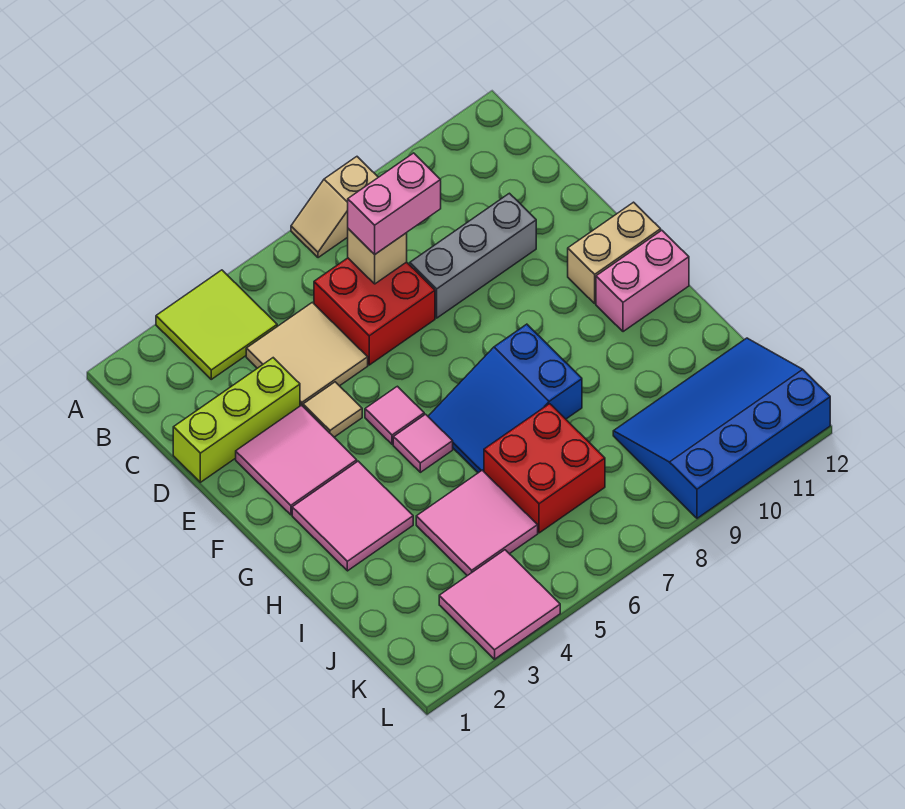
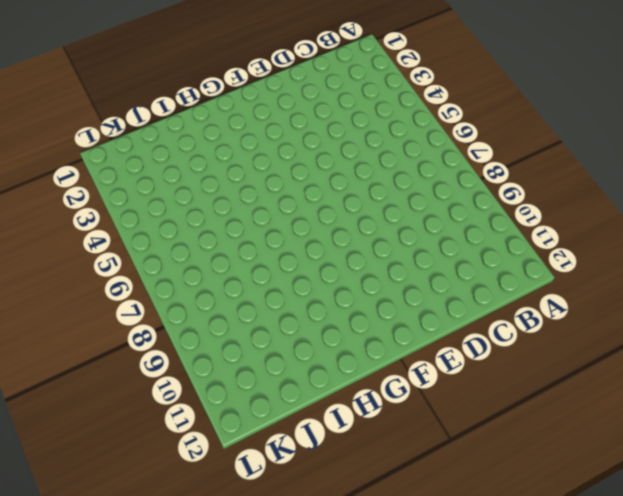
none -> lime 2x2 tile [156,270,277,379]
none -> tan 1x2 slope [291,157,378,258]
none -> tan 2x2 tile [246,302,368,406]

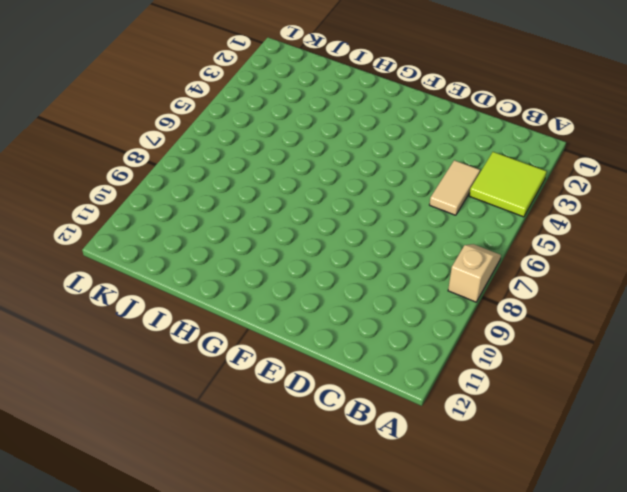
tan 1x2 tile [430,160,480,215] -> tan 2x2 tile [246,302,368,406]
none -> red 2x2 brick [314,258,435,365]
none -> lime 1x3 brick [173,358,300,482]
none -> grey 1x3 brick [410,193,536,318]

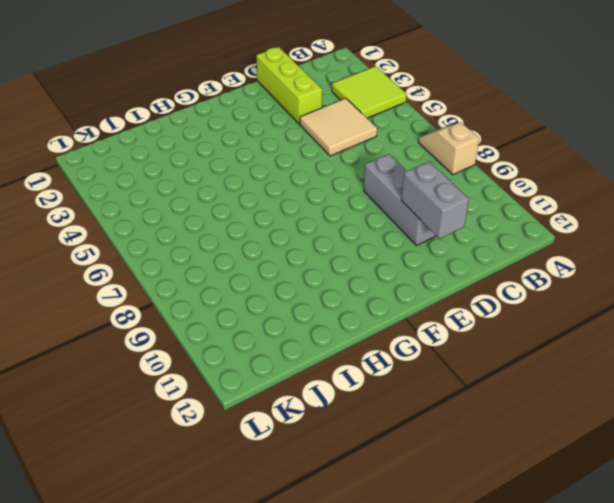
grey 1x2 brick [401,161,469,239] -> none
none -> red 2x2 brick [314,258,435,365]
none -> pink 2x2 tile [236,405,357,515]
none -> tan 1x1 tile [303,382,362,437]

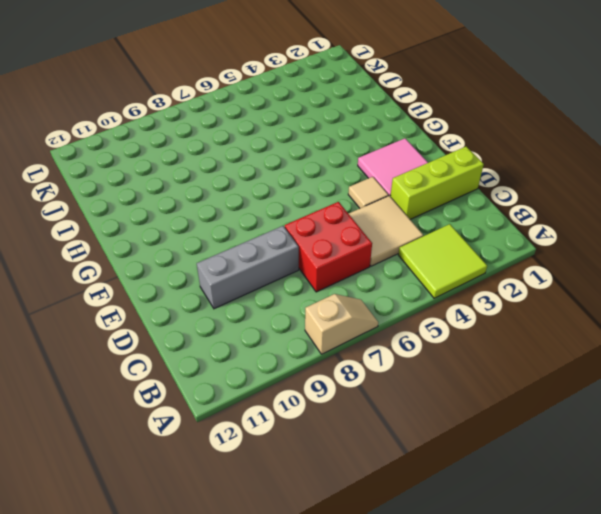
none -> pink 1x1 tile [365,386,424,444]
none -> tan 1x2 brick [568,202,661,303]
none -> pink 2x2 tile [292,461,413,571]

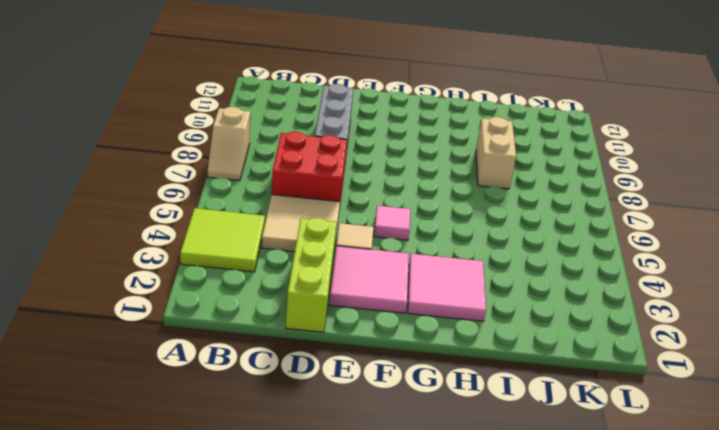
tan 1x2 brick [476,117,516,189] -> tan 1x2 brick moved to [568,202,661,303]
none -> pink 1x1 tile [393,414,453,472]
none -> blue 2x3 slope [428,324,582,473]
none -> pink 1x2 brick [596,230,689,332]

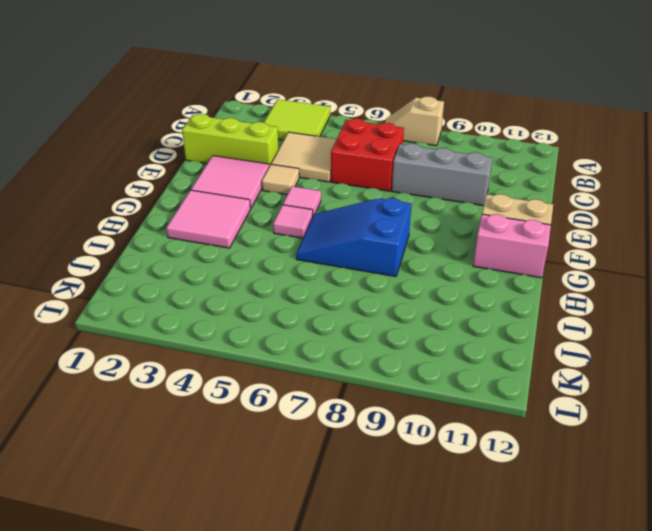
none -> pink 2x2 tile [416,470,538,576]
none -> red 2x2 brick [484,404,605,533]
none -> blue 3x4 slope [613,338,830,518]

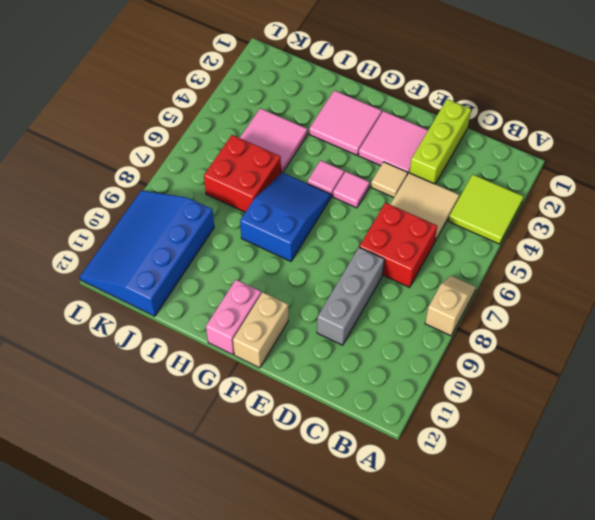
blue 3x4 slope [80,190,214,316] -> blue 3x4 slope turned to [613,338,830,518]
none -> pink 2x2 tile [439,550,560,659]
none -> tan 1x1 brick [348,229,407,284]
none -> pink 1x2 brick [348,153,441,255]

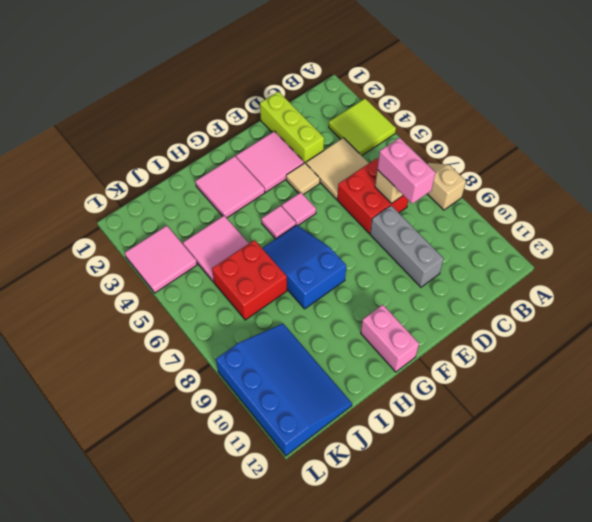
none -> tan 1x2 brick [568,202,661,303]

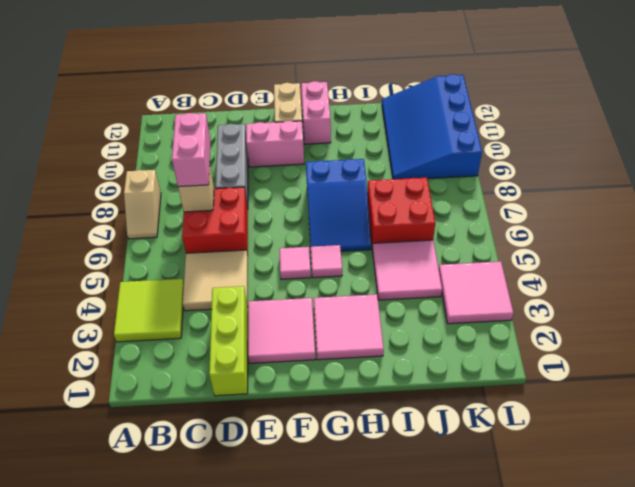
pink 1x2 brick [246,121,304,167] -> none
none -> tan 1x1 tile [303,382,362,437]

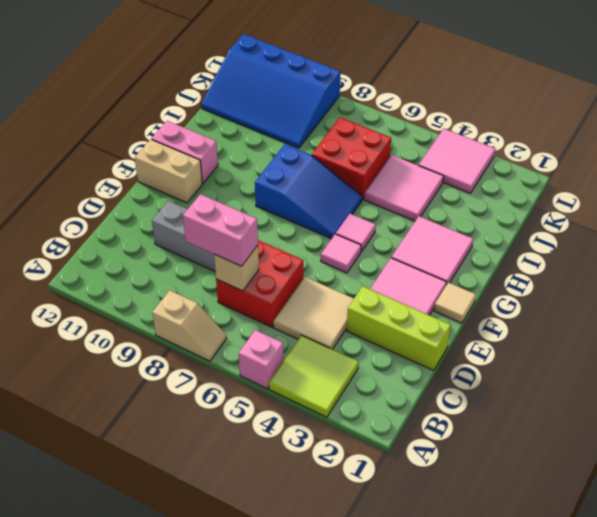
pink 1x1 brick [239,330,283,389] -> none
tan 1x1 tile [434,282,476,323] -> tan 1x1 tile moved to [303,382,362,437]

